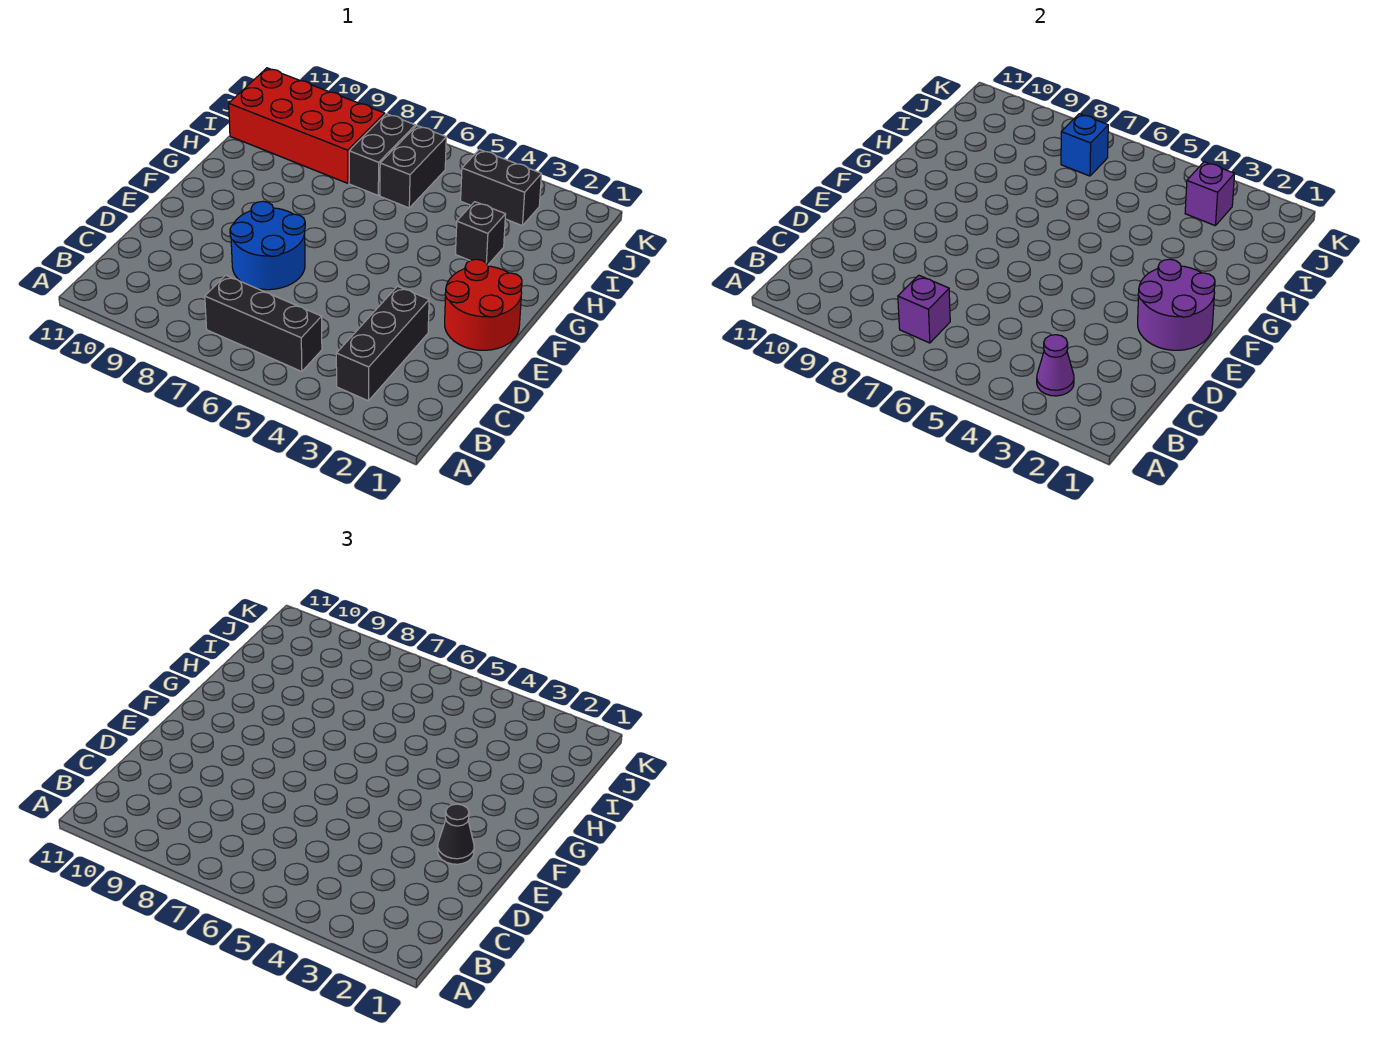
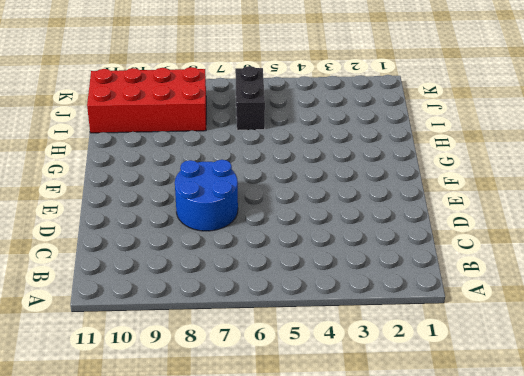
none -> black 1x3 brick [336,286,429,401]
none -> black 1x3 brick [205,275,322,372]
none -> red 2x2 round brick [445,259,522,350]

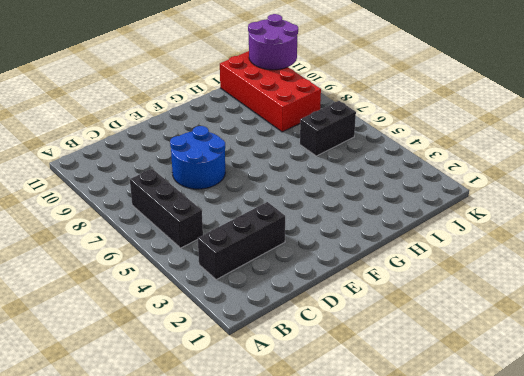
purple 2x2 round brick [248,14,298,70] -> purple 2x2 round brick moved to [1138,259,1215,350]
none -> red 2x2 round brick [445,259,522,350]
none -> black 1x1 brick [456,202,506,265]
none -> black 1x2 brick [349,114,415,195]

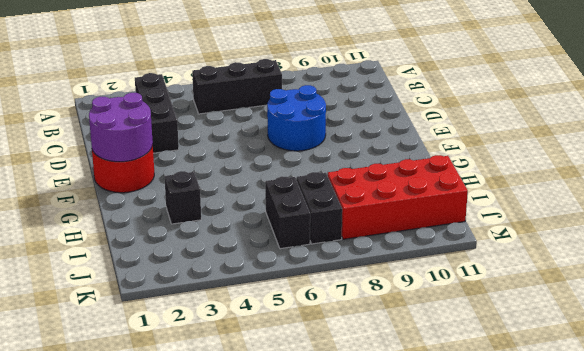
none -> black 1x2 brick [461,150,542,226]
none -> purple 1x1 cone [1037,335,1074,396]
none -> purple 1x1 brick [898,275,950,343]

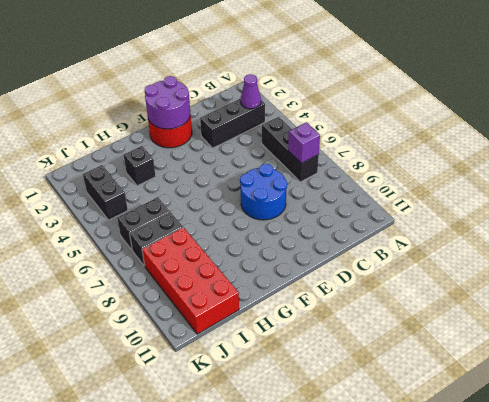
none -> purple 1x1 brick [1185,162,1235,226]
none -> blue 1x1 brick [1061,114,1108,176]
none -> black 1x1 cone [438,804,474,864]

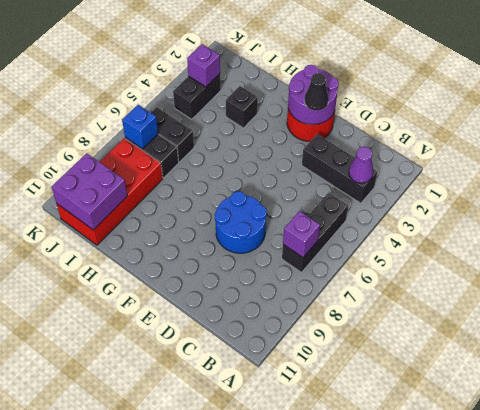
purple 2x2 brick [52,153,127,230] -> none

